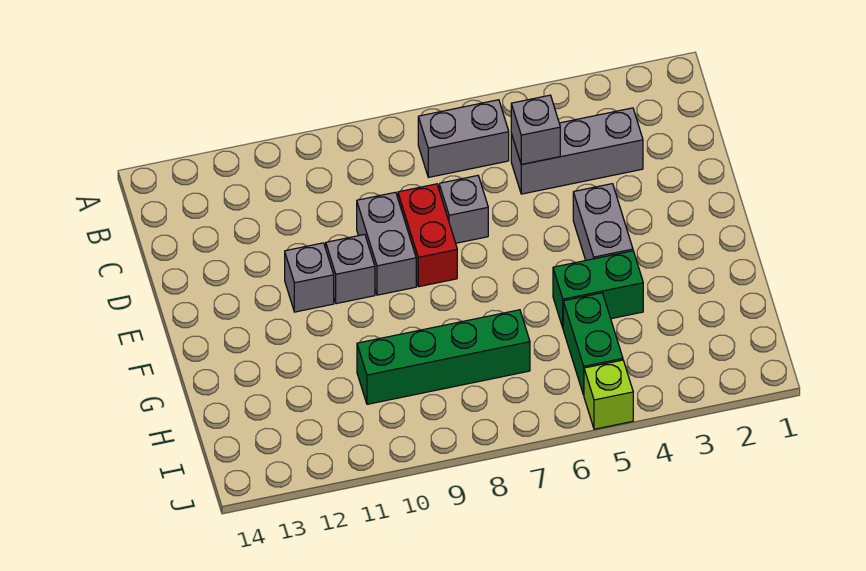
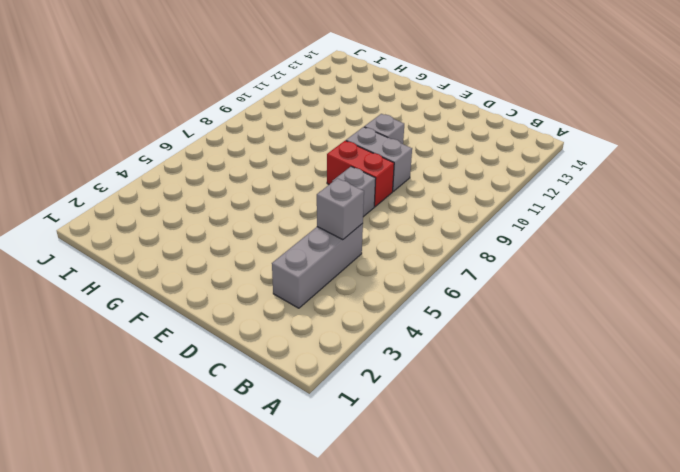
none -> grey 1x2 brick [418,100,509,177]
none -> grey 1x2 brick [573,184,633,260]
none -> grey 1x1 brick [285,243,334,312]

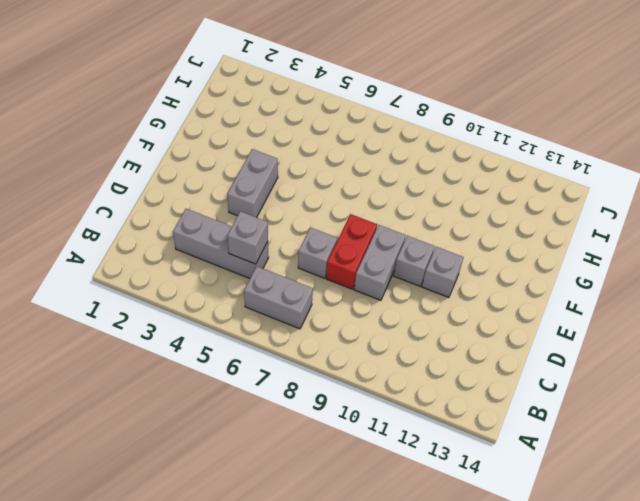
none -> green 1x2 brick [553,251,643,327]
none -> green 1x2 brick [563,293,623,395]
none -> green 1x4 brick [357,310,530,404]

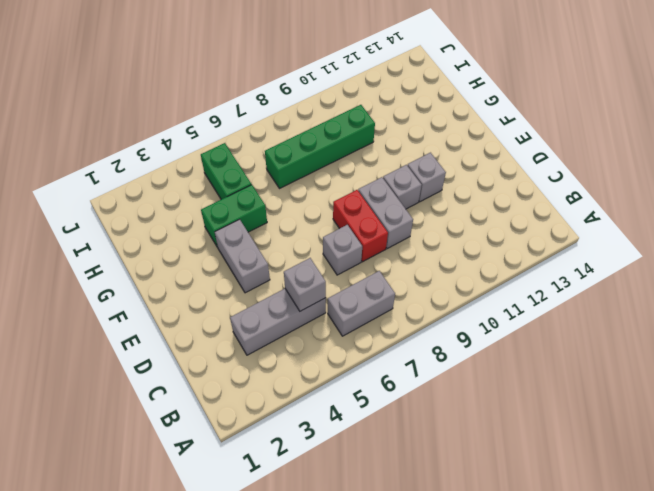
none -> lime 1x1 brick [584,360,633,429]

